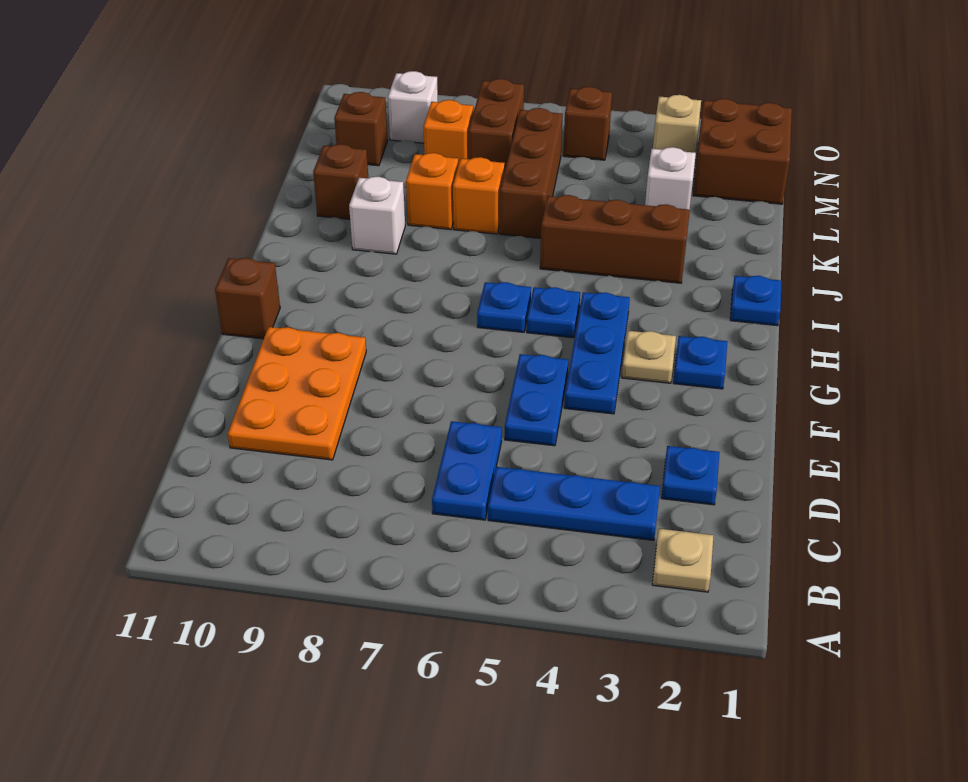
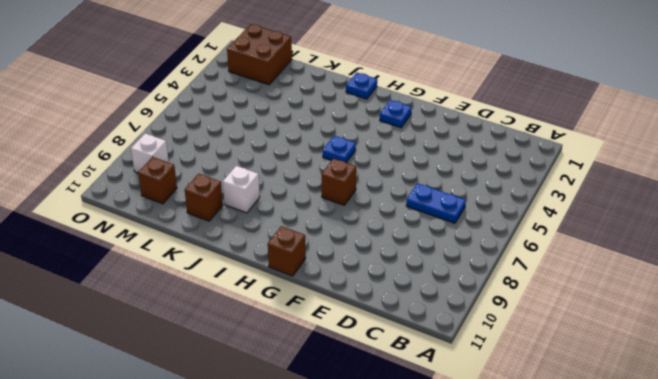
brown 1x1 brick [322,159,356,205] -> brown 1x1 brick moved to [563,87,612,160]
none -> tan 1x1 plate [652,529,714,592]
none -> blue 1x3 plate [488,467,660,540]
none -> blue 1x1 plate [661,446,719,505]

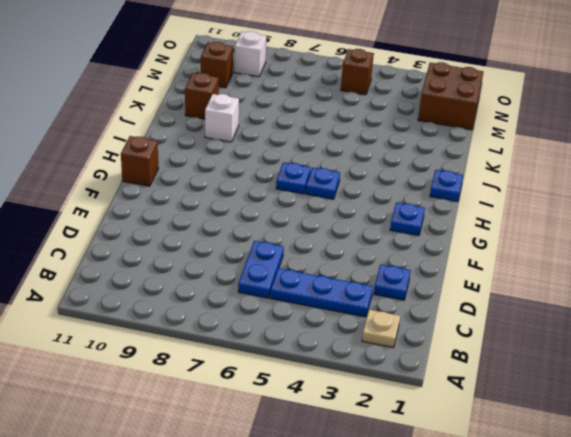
none -> orange 2x3 plate [228,327,366,460]
none -> blue 1x2 plate [505,354,568,446]
none -> blue 1x3 plate [564,292,630,414]

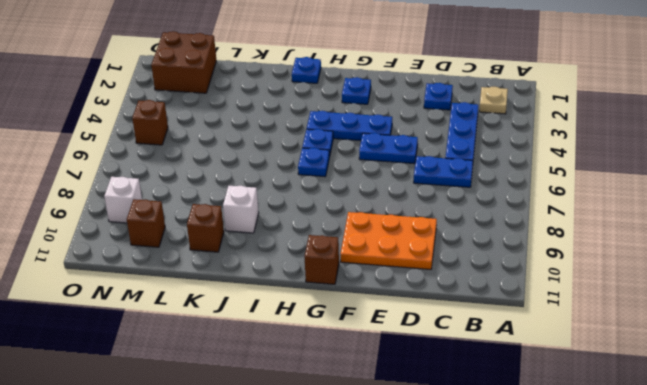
none -> tan 1x1 plate [622,331,676,383]
none -> brown 1x3 brick [540,195,690,283]
none -> brown 1x3 brick [500,108,563,238]

